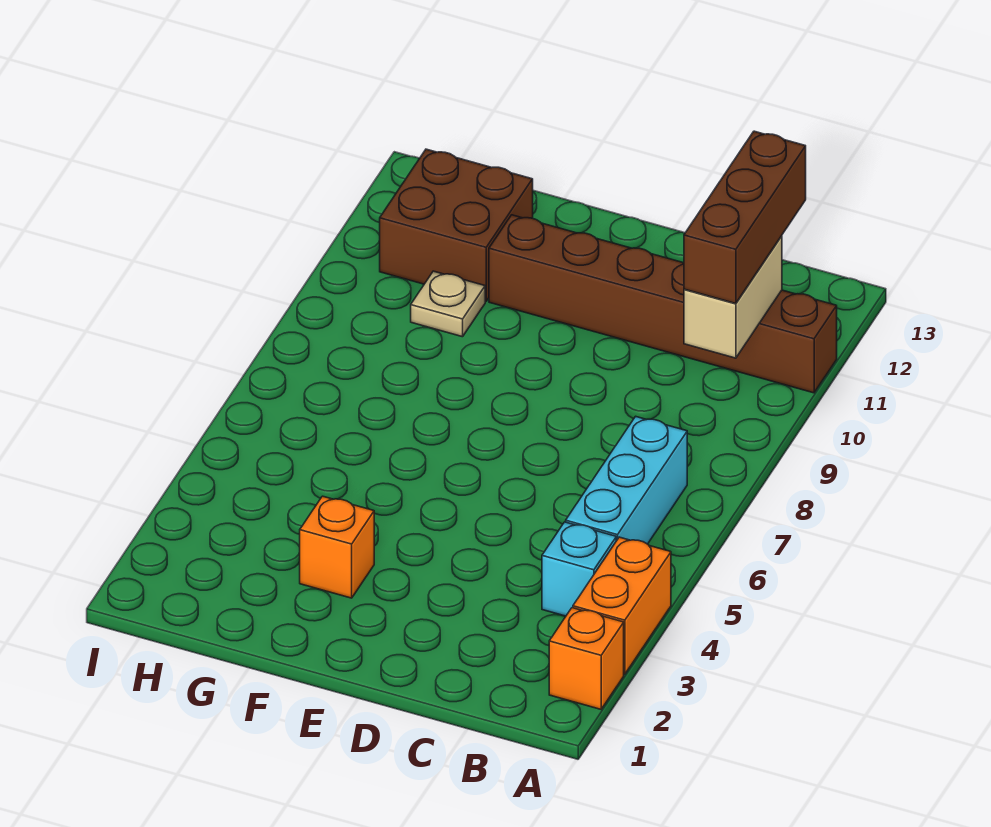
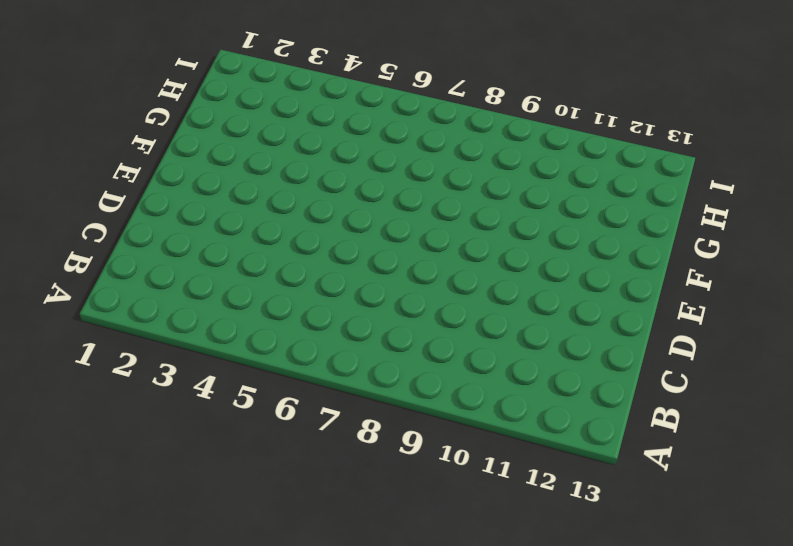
none -> orange 1x1 brick [549,608,624,709]
none -> orange 1x2 brick [573,537,671,674]

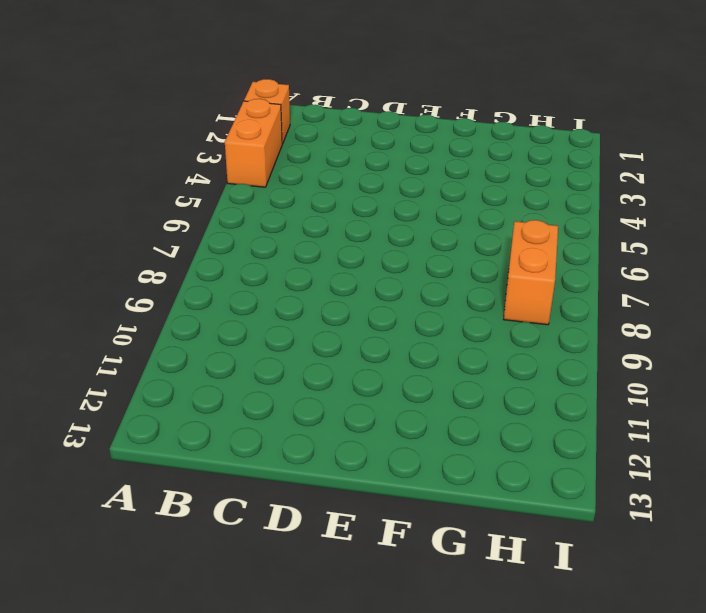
orange 1x2 brick [504,220,558,325] -> none
none -> brown 1x6 brick [489,215,837,393]
none -> cyan 1x1 brick [542,522,616,616]

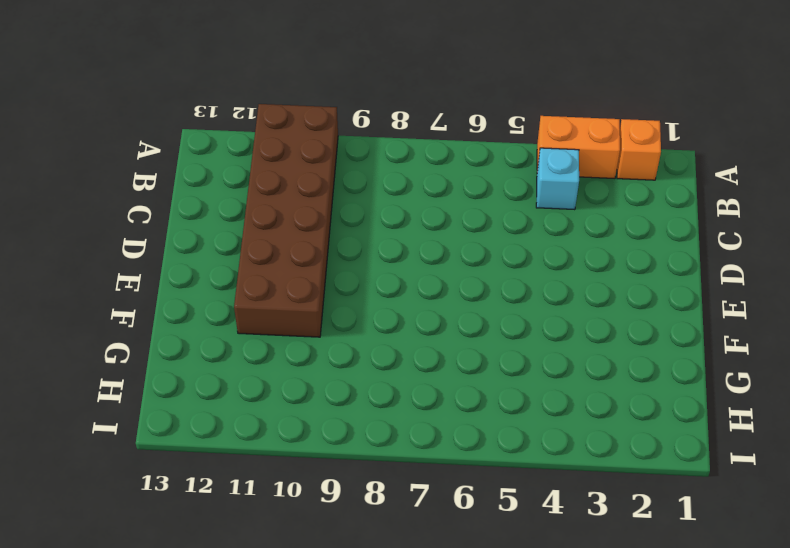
brown 2x6 brick [234,104,338,337] -> brown 1x6 brick [489,215,837,393]
none -> cyan 1x3 brick [566,416,687,544]
none -> orange 1x1 brick [300,496,374,598]

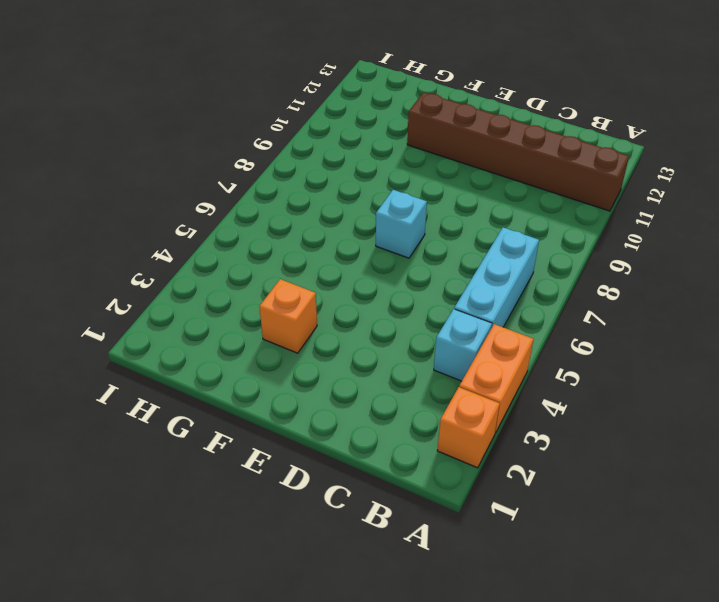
cyan 1x1 brick [376,190,427,258] -> none
none -> tan 1x1 plate [411,271,485,337]
none -> brown 2x2 brick [380,149,533,301]

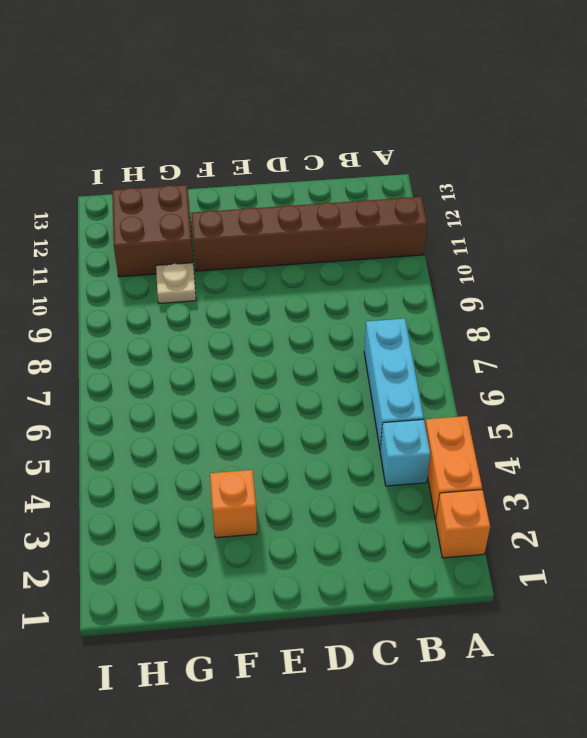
none -> tan 1x2 brick [684,236,782,358]
none -> brown 1x3 brick [684,131,806,304]

